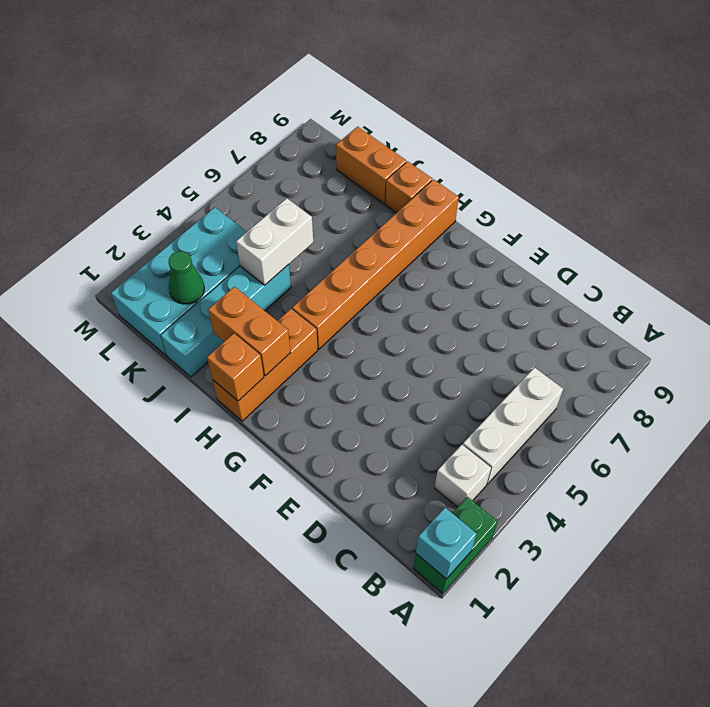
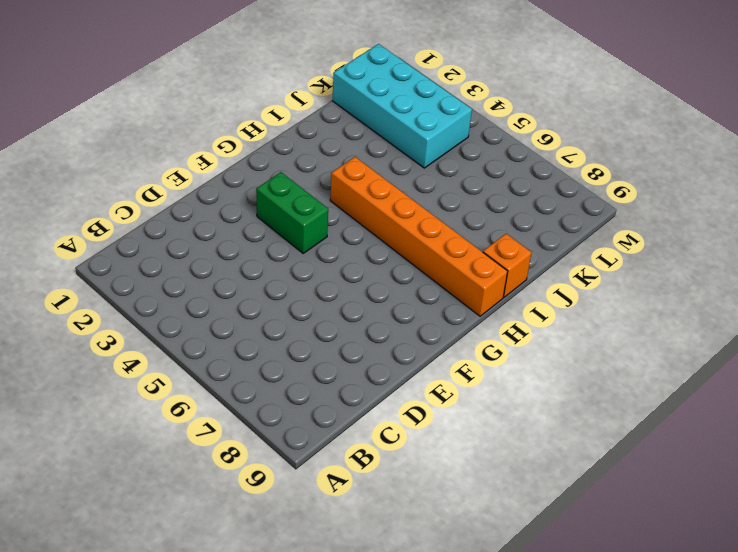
green 1x2 brick [256,172,328,253] -> green 1x2 brick moved to [413,497,498,594]
none -> white 1x1 brick [435,445,491,507]
none -> white 1x3 brick [463,367,563,484]
none -> orange 1x3 brick [213,309,318,421]

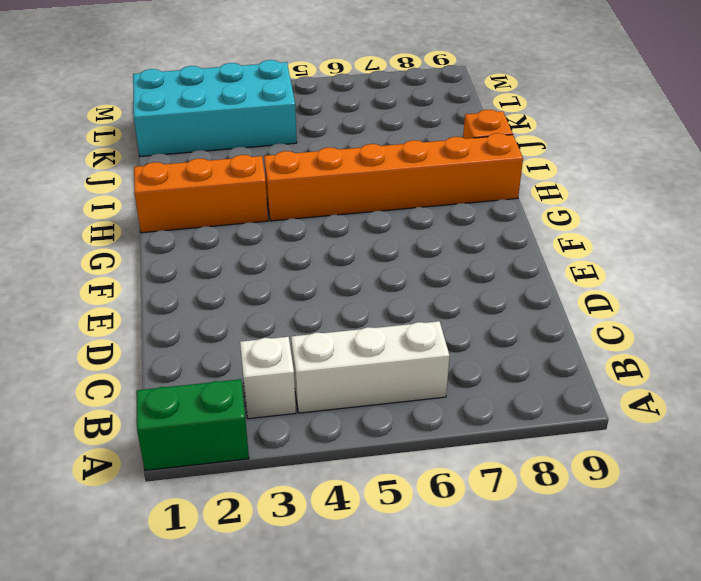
none -> cyan 1x4 brick [161,265,291,377]
none -> orange 1x2 brick [336,127,406,204]
none -> cyan 1x1 brick [416,508,477,579]

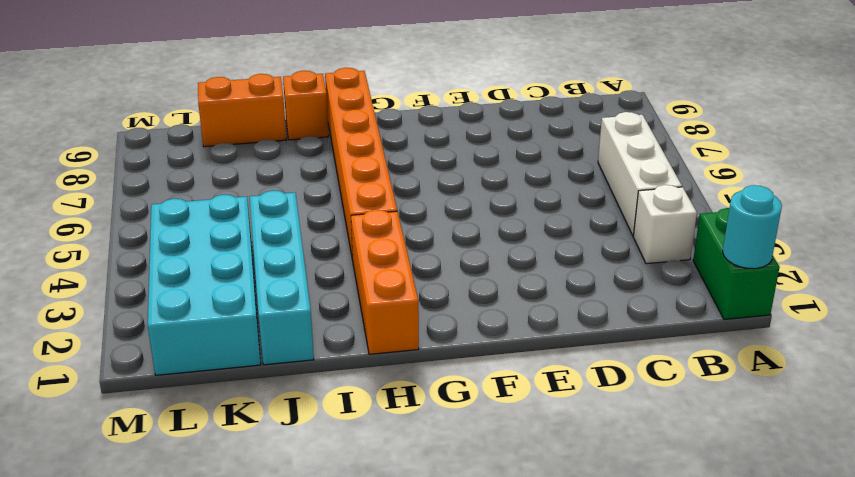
cyan 1x1 round brick [723,185,782,269] -> cyan 1x1 brick [416,508,477,579]
none -> orange 1x1 brick [207,333,264,401]
none -> orange 1x2 brick [208,287,291,376]
none -> white 1x2 brick [236,198,313,285]

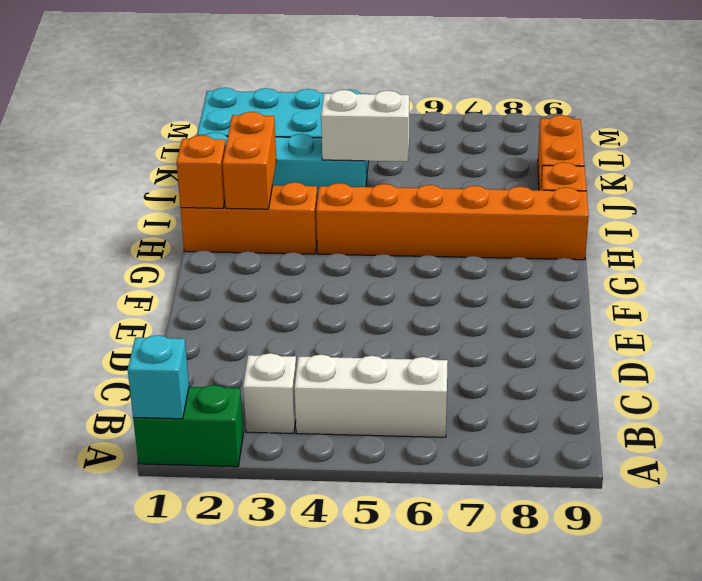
none -> green 1x1 cone [169,251,204,304]

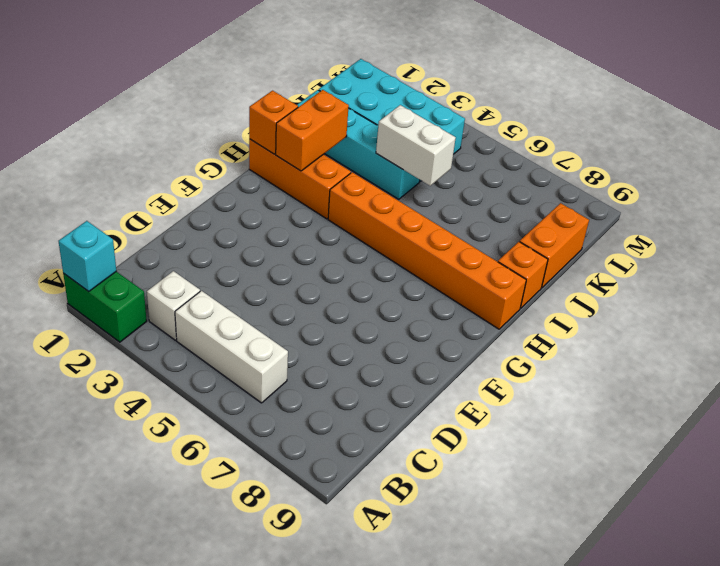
none -> green 1x1 cone [169,251,204,304]

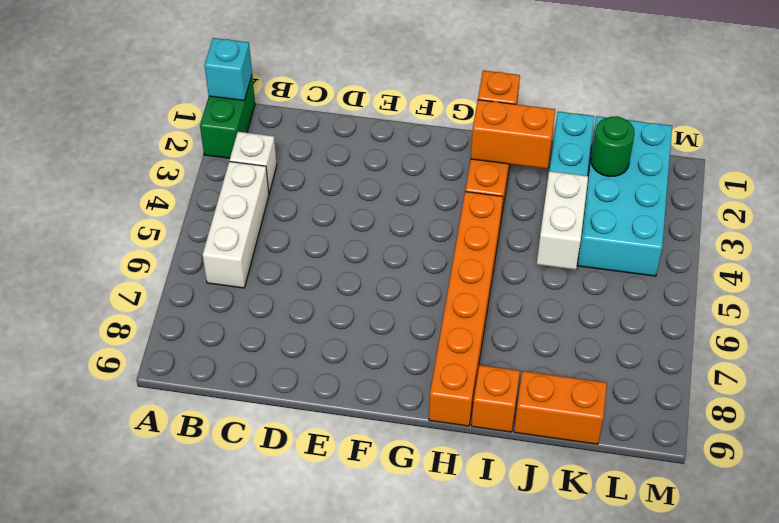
green 1x1 round brick [591,116,635,176] -> green 1x1 cone [169,251,204,304]

